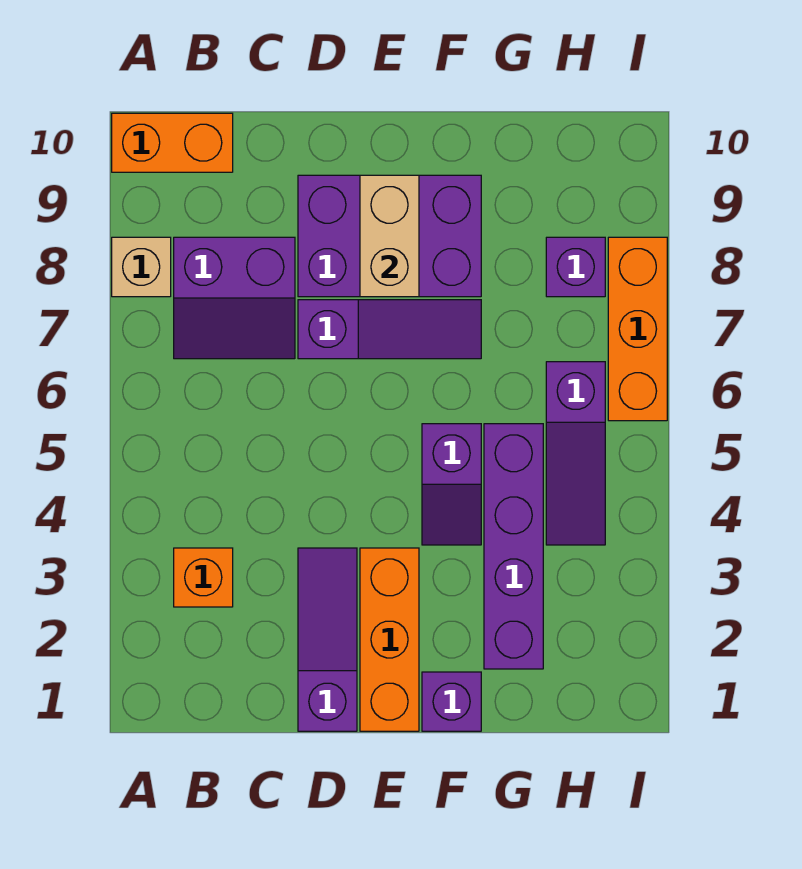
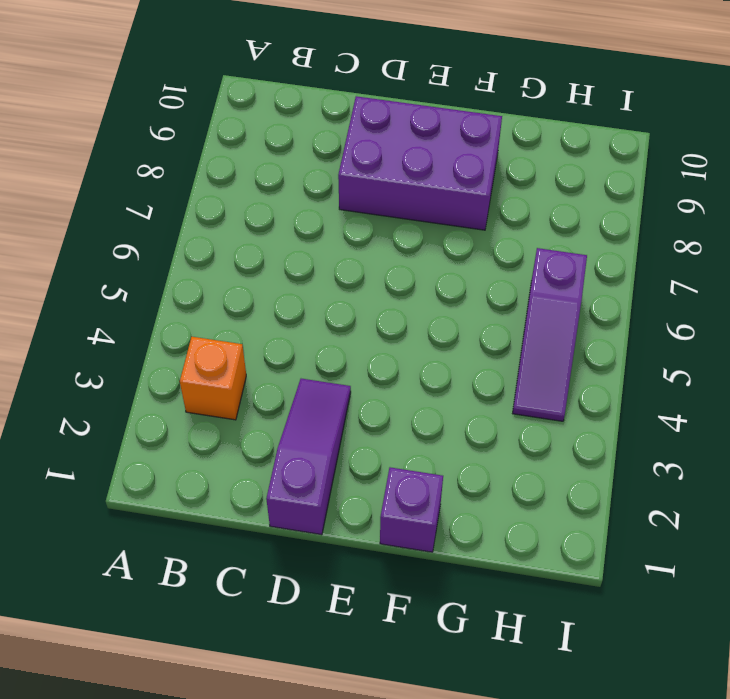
none -> tan 1x1 brick [112,237,171,297]
none -> orange 1x2 brick [112,113,233,172]
none -> purple 2x2 slope [174,237,295,359]

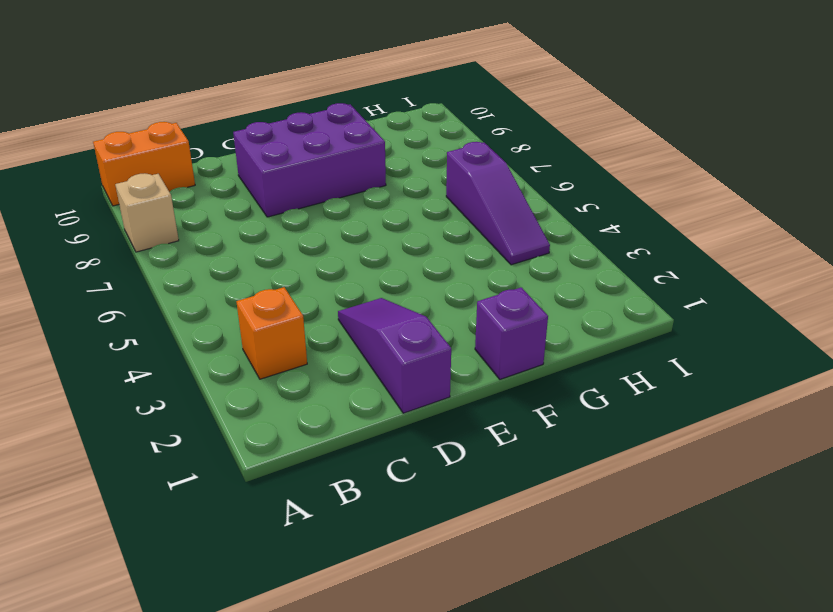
none -> purple 2x2 slope [174,237,295,359]
none -> purple 1x3 slope [298,300,481,359]
none -> orange 1x3 brick [360,548,419,731]

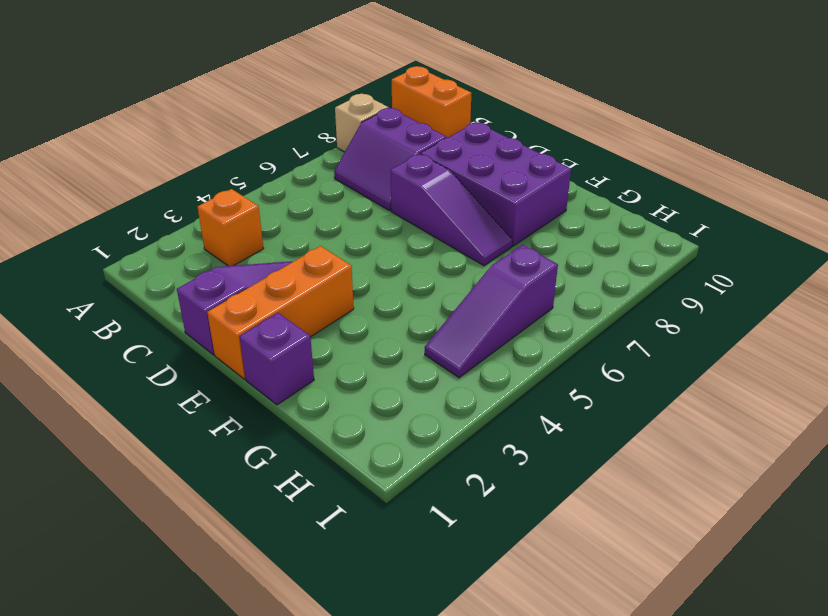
none -> purple 1x2 slope [422,424,481,545]
none -> purple 1x4 brick [484,424,543,669]
none -> purple 1x1 brick [546,237,605,297]

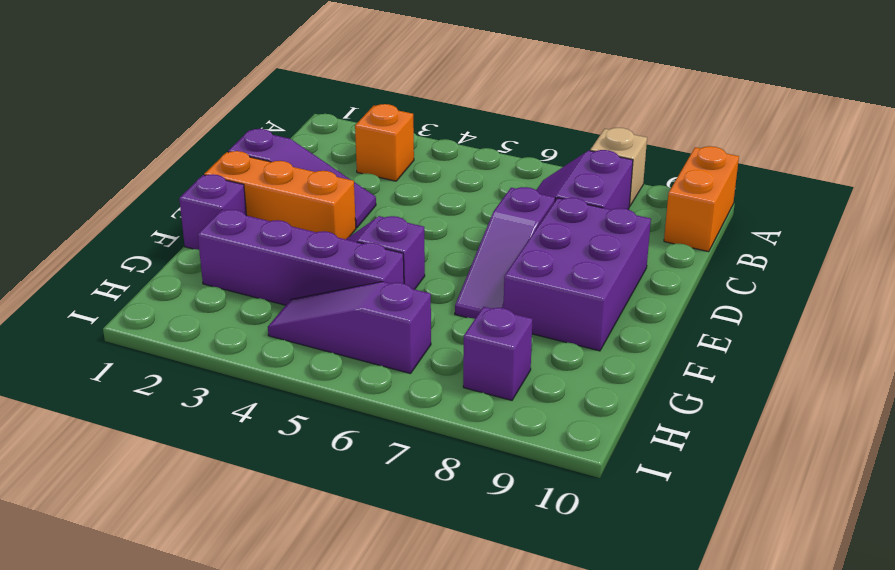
none -> orange 1x3 brick [608,237,667,421]
none -> tan 1x2 brick [360,175,419,297]

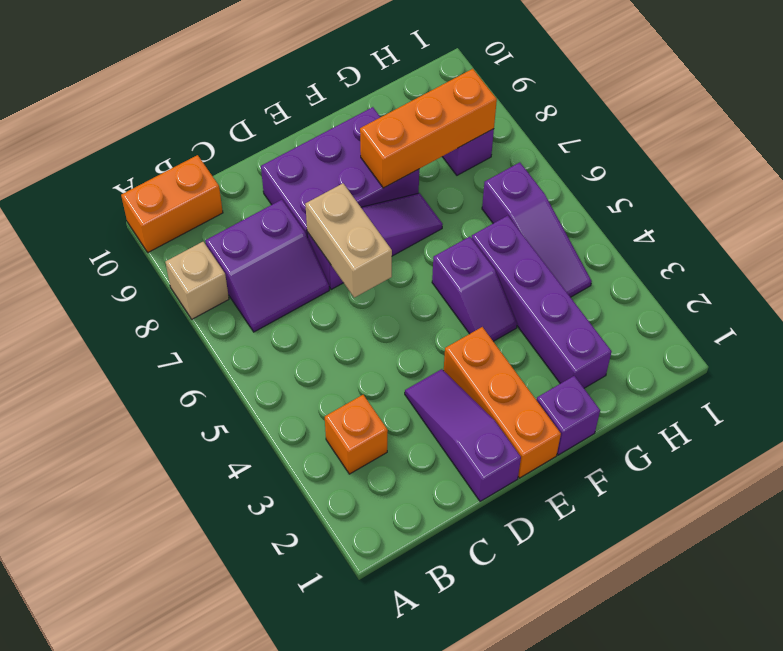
tan 1x2 brick [305,184,392,297] -> tan 1x2 brick moved to [360,175,419,297]
orange 1x3 brick [360,69,497,188] -> orange 1x3 brick turned to [608,237,667,421]

